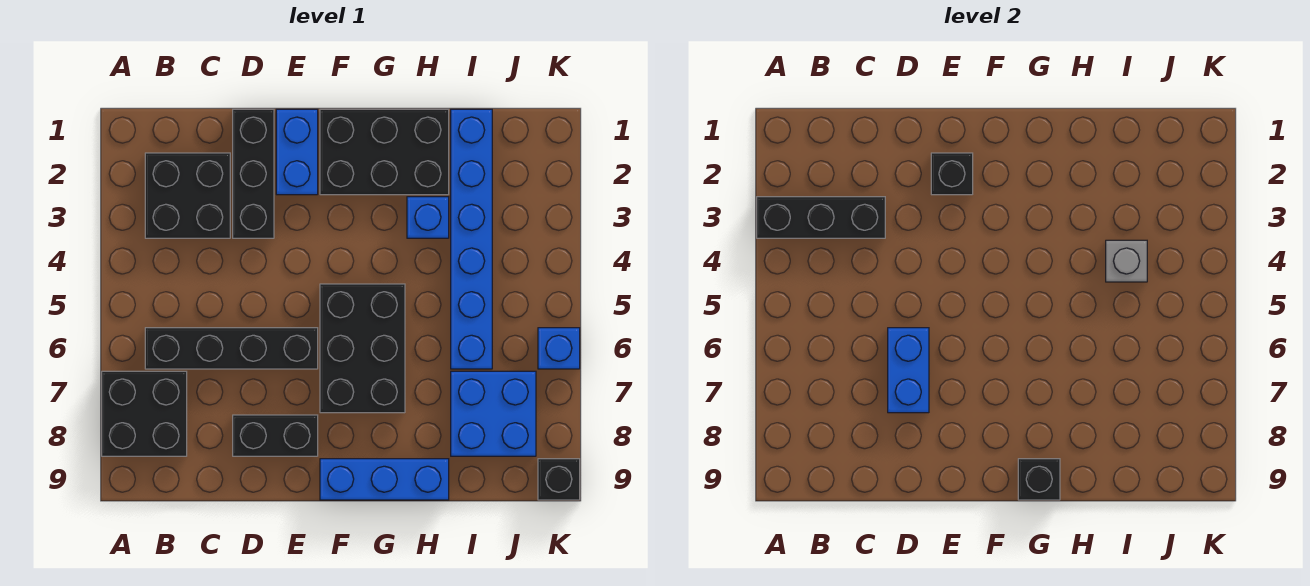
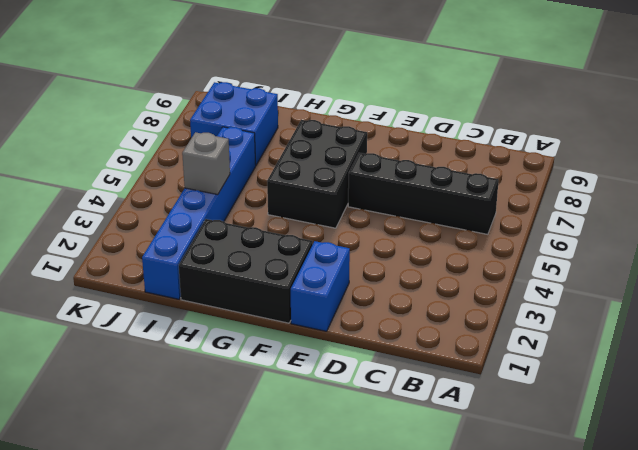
none -> black 2x2 brick [102,371,187,456]
none -> black 2x2 brick [145,153,230,238]
none -> black 1x3 brick [233,109,274,238]

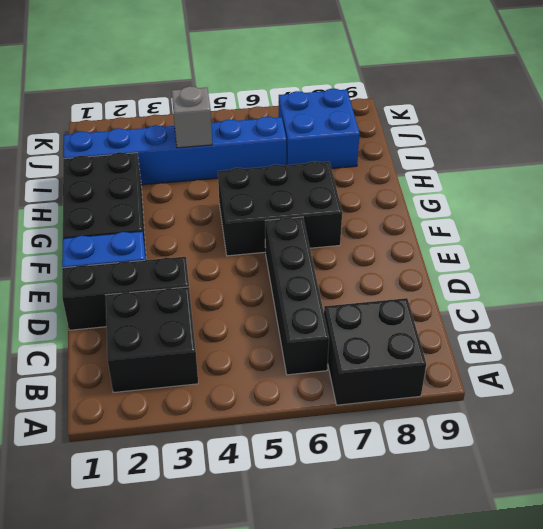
none -> black 1x2 brick [233,415,318,456]
none -> blue 1x3 brick [320,459,449,500]
none -> blue 1x1 brick [407,197,449,238]

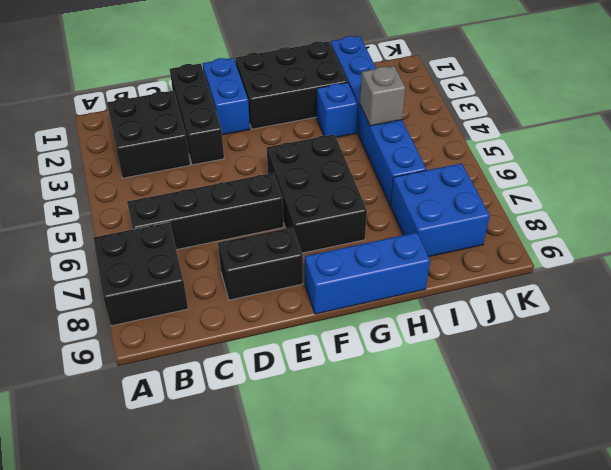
none -> blue 1x1 brick [538,328,580,369]
none -> black 1x1 brick [538,459,580,500]
none -> black 1x3 brick [757,197,885,238]

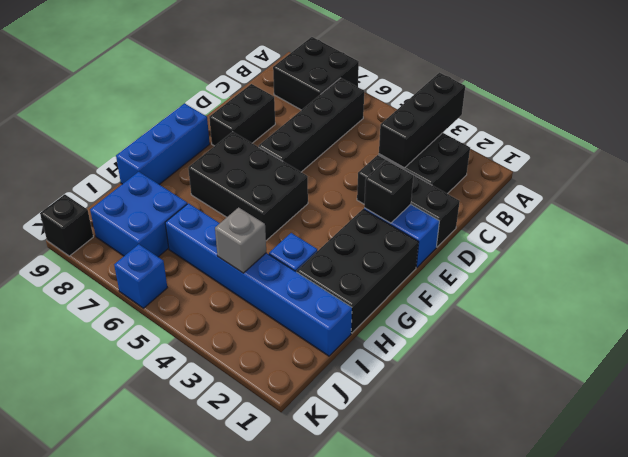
none -> blue 1x2 brick [888,328,929,413]
none -> black 1x1 brick [1018,459,1060,500]

